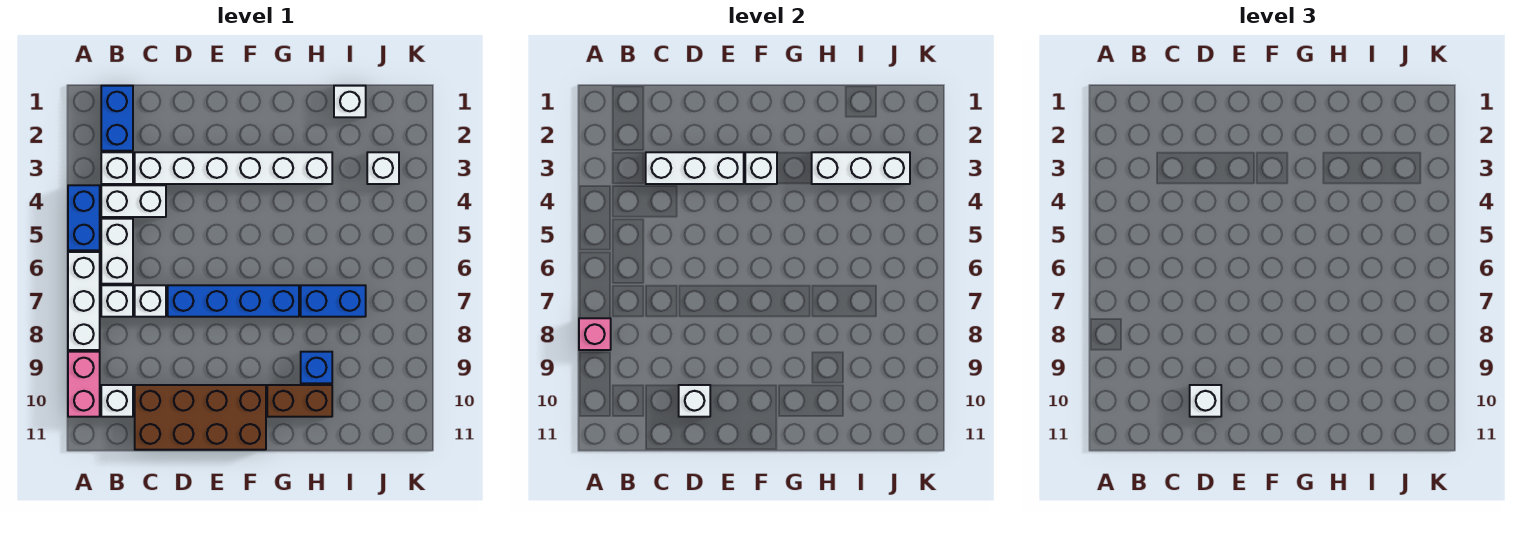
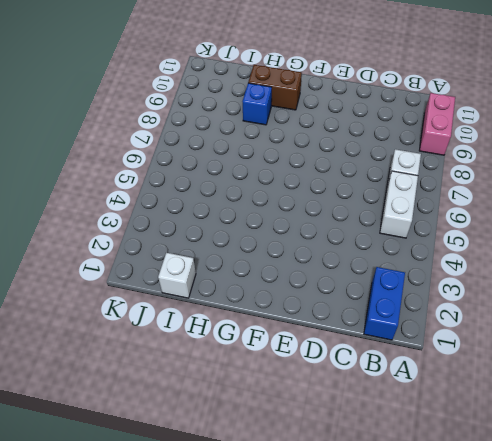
none -> blue 1x2 brick [68,185,100,250]
none -> white 1x3 brick [68,252,100,350]
none -> white 1x1 brick [101,152,133,184]

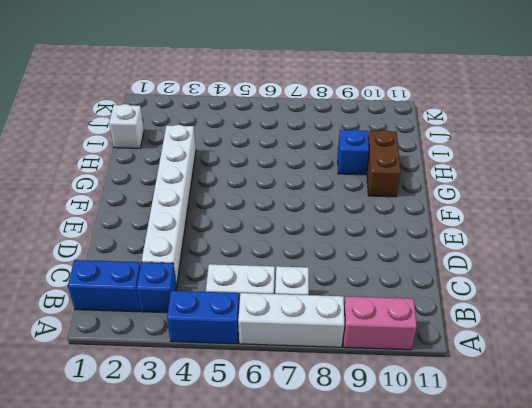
blue 1x1 brick [137,262,177,313] -> white 1x1 brick [101,152,133,184]
none -> white 1x2 brick [101,185,166,217]
none -> white 1x1 brick [101,385,133,417]
none -> white 1x1 brick [135,285,166,317]

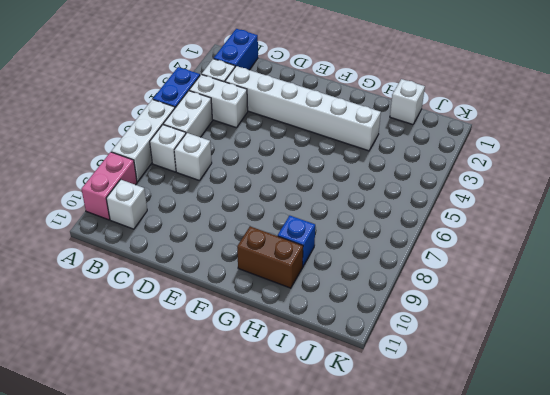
none -> brown 2x4 brick [135,385,266,450]
none -> blue 1x4 brick [168,285,299,317]
none -> blue 1x2 brick [301,285,366,317]

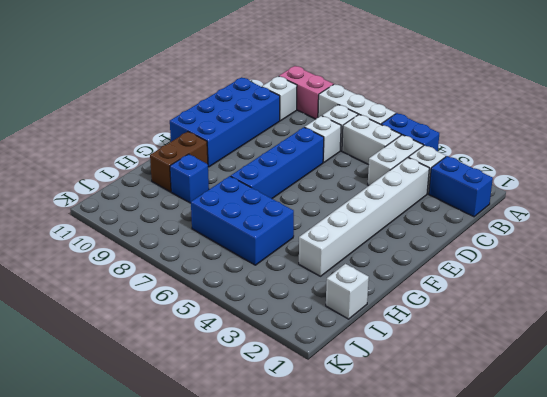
blue 2x4 brick [170,77,280,167] -> brown 2x4 brick [135,385,266,450]
blue 2x3 brick [191,176,294,265] -> blue 1x2 brick [301,285,366,317]
none -> white 1x1 brick [367,152,399,184]
none -> pink 1x1 brick [579,318,611,350]
none -> white 1x3 brick [646,152,744,184]

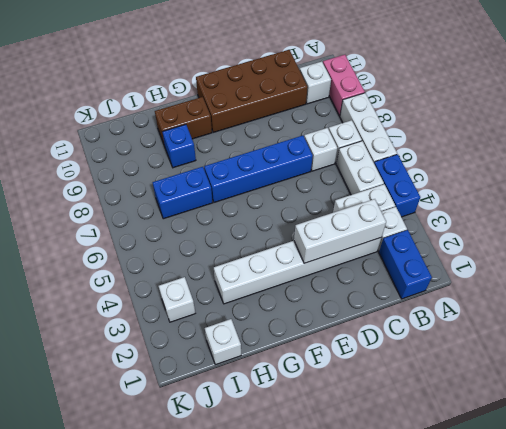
none -> pink 1x1 brick [579,318,611,350]
none -> white 1x1 brick [679,385,710,417]
none -> white 1x1 brick [745,152,777,184]

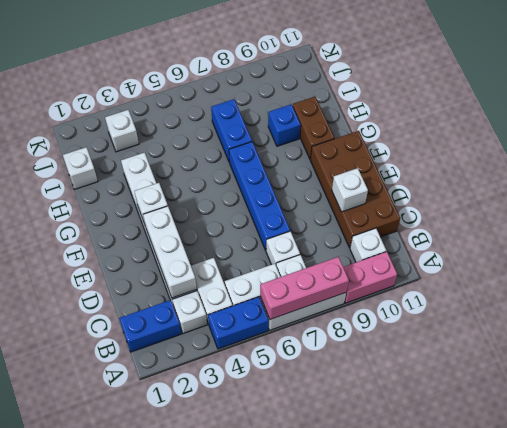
pink 1x3 brick [260,257,349,319] -> pink 1x1 brick [579,318,611,350]
none -> white 1x3 brick [812,152,910,184]
none -> white 1x1 brick [1190,385,1221,417]

